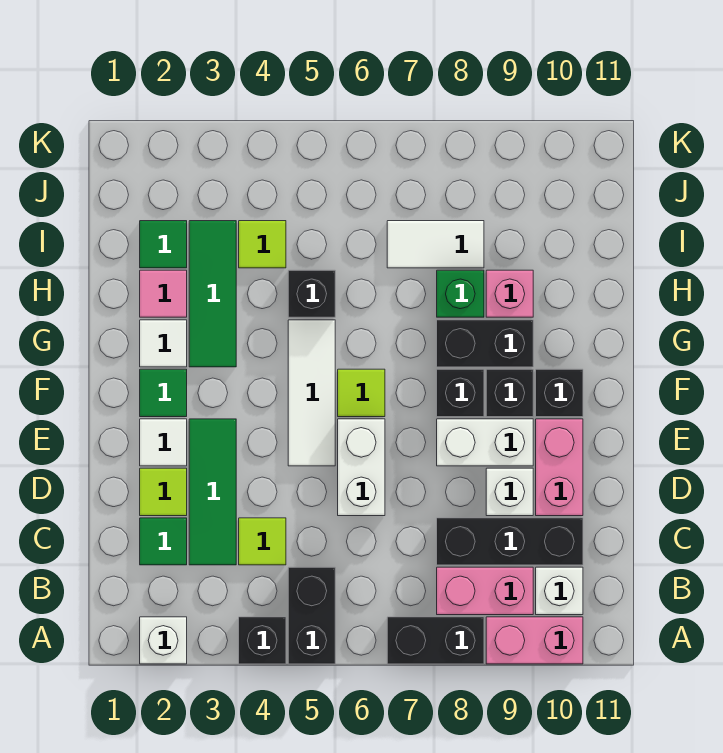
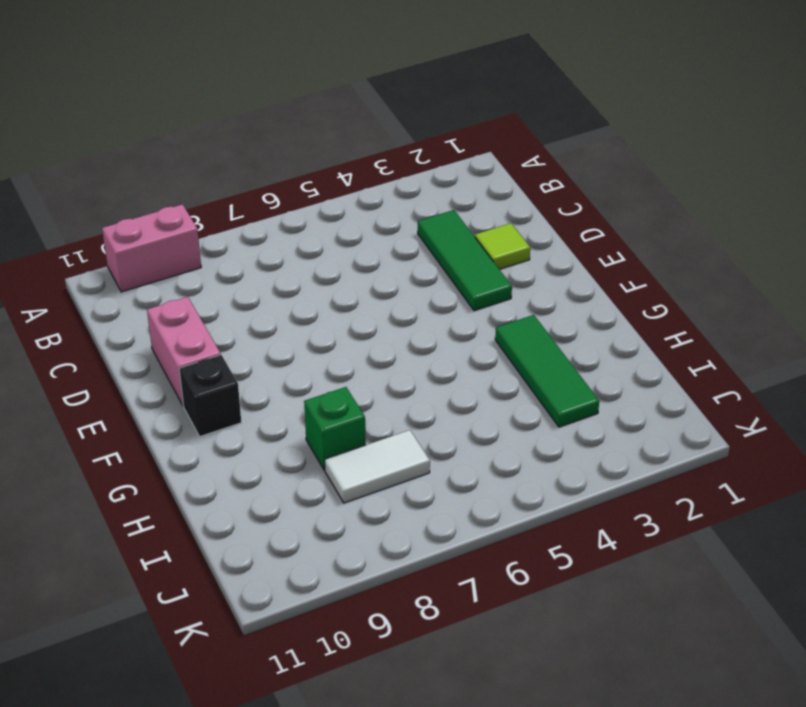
none -> white 1x1 brick [140,617,187,664]
none -> black 1x1 brick [239,617,286,664]
none -> black 1x2 brick [288,567,335,664]
none -> black 1x2 brick [387,617,484,664]

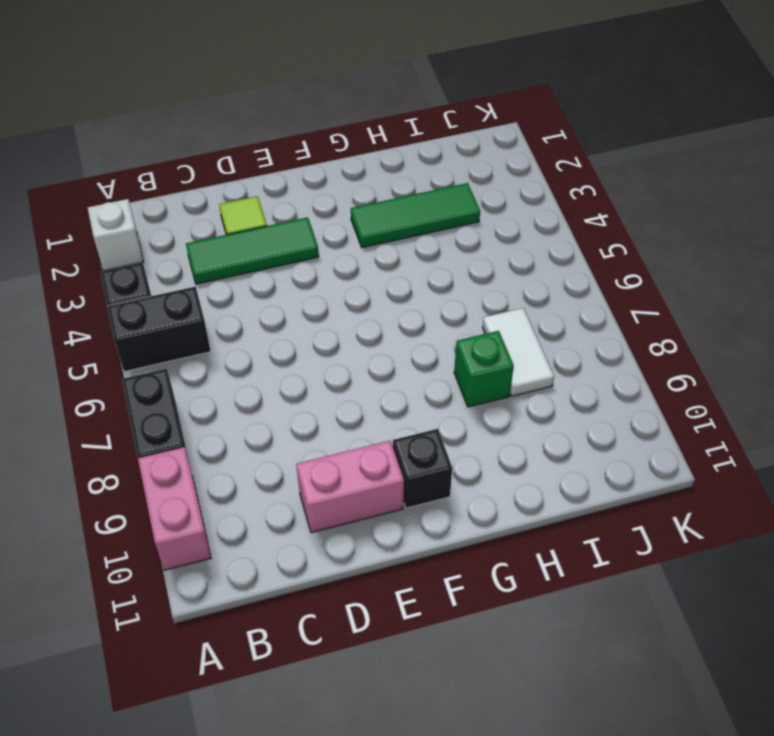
none -> pink 1x2 brick [437,567,533,615]
none -> white 1x1 brick [536,567,583,615]
none -> green 1x1 tile [140,518,187,565]
none -> lime 1x1 tile [239,518,286,565]

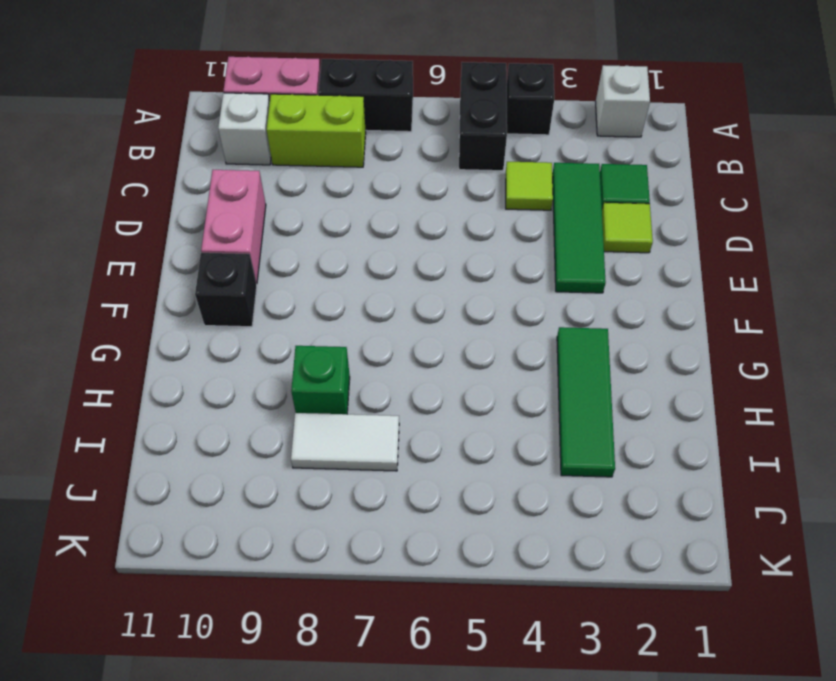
lime 1x2 brick [267,94,366,167] -> pink 1x2 brick [437,567,533,615]
none -> black 1x3 brick [437,518,583,565]
none -> white 1x2 brick [338,419,385,516]
none -> white 1x1 brick [486,468,533,516]
none -> white 1x1 tile [140,419,187,466]

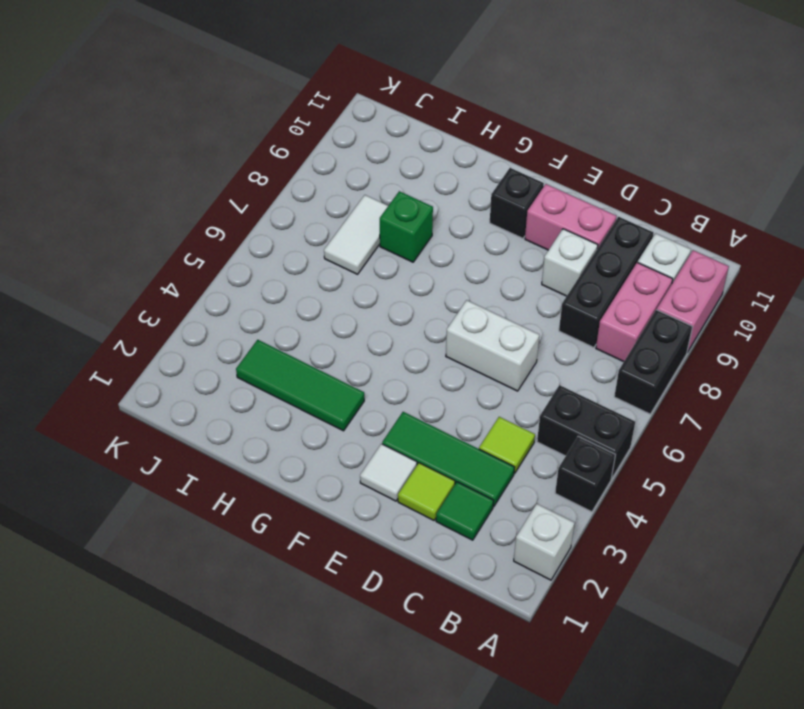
none -> white 1x3 tile [288,320,335,466]
none -> white 1x2 brick [437,419,533,466]
none -> green 1x1 tile [140,369,187,417]
none -> lime 1x1 tile [338,369,385,417]

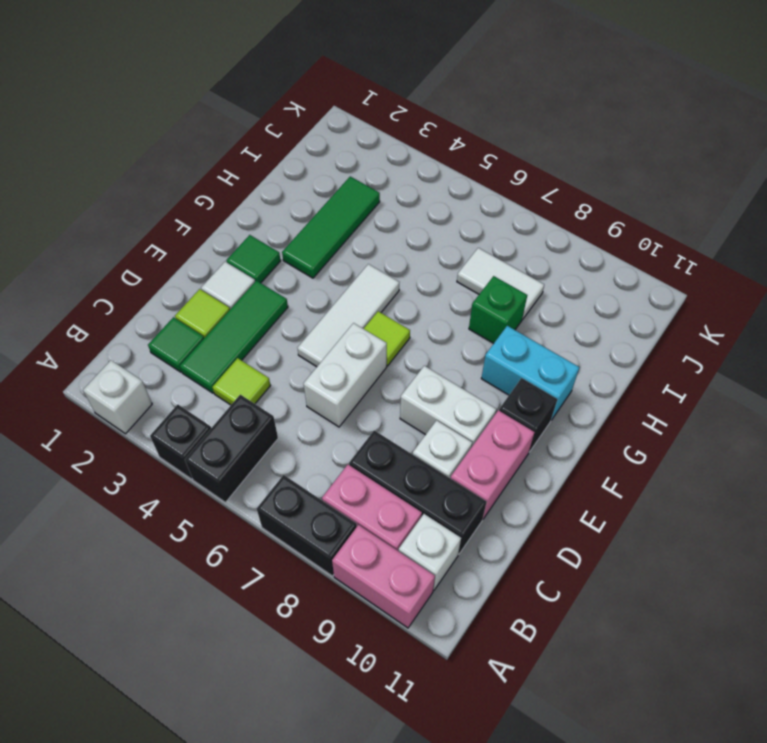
cyan 1x2 brick [481,326,580,420] -> black 1x2 brick [437,320,533,367]
none -> black 1x1 brick [437,369,484,417]
none -> black 1x1 brick [486,369,533,417]
none -> white 1x1 tile [140,320,187,367]
none -> pink 1x1 tile [140,270,187,317]

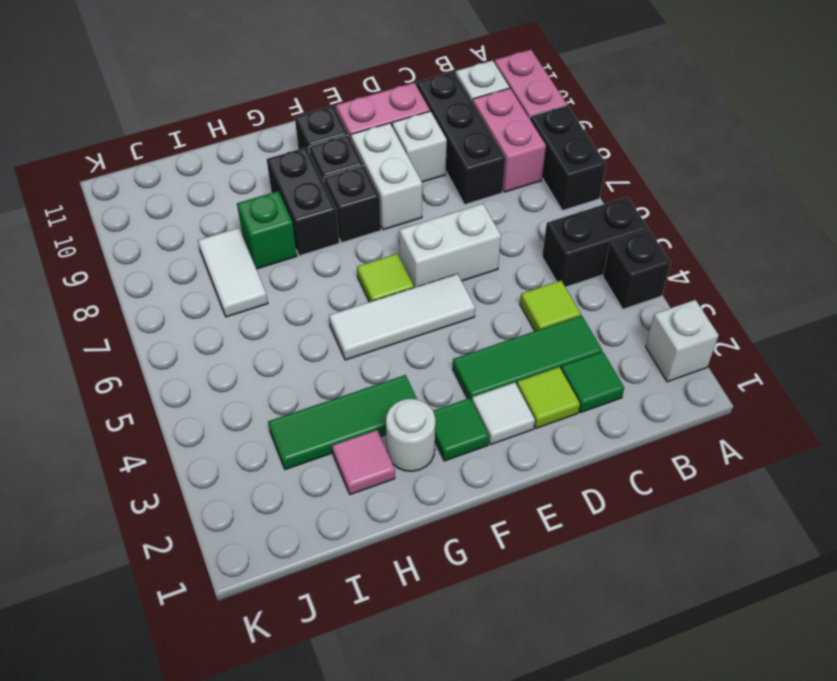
white 1x1 round brick [386,399,435,471] -> white 1x1 tile [140,320,187,367]
none -> black 1x1 brick [288,270,335,317]
none -> pink 1x1 brick [486,270,533,317]
none -> green 1x1 tile [140,221,187,268]
none -> lime 1x1 tile [239,221,286,268]

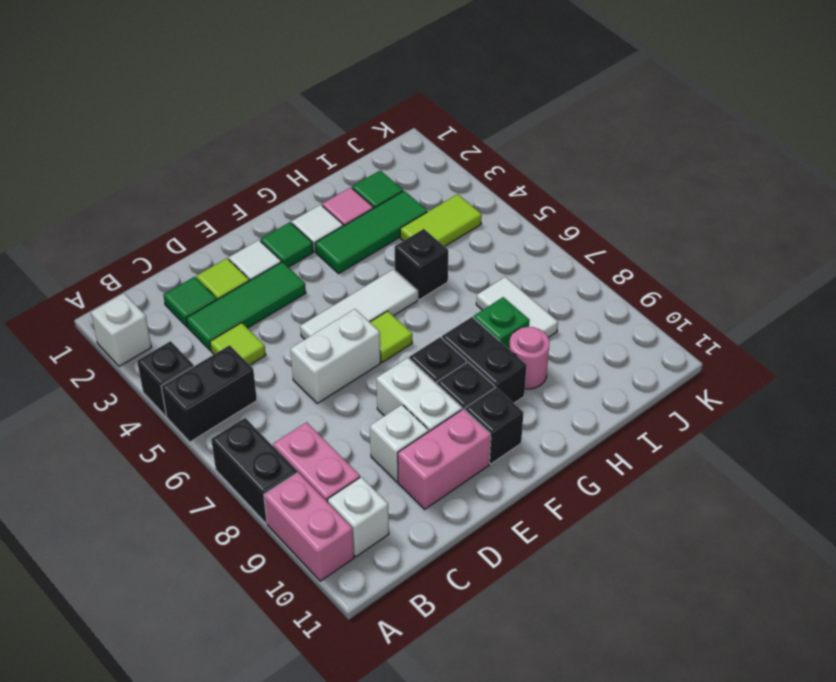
pink 1x1 round brick [509,327,550,389] -> pink 1x1 brick [486,270,533,317]
lime 1x2 tile [400,194,482,246] -> lime 1x1 tile [239,221,286,268]
none -> black 1x3 brick [437,518,583,565]

